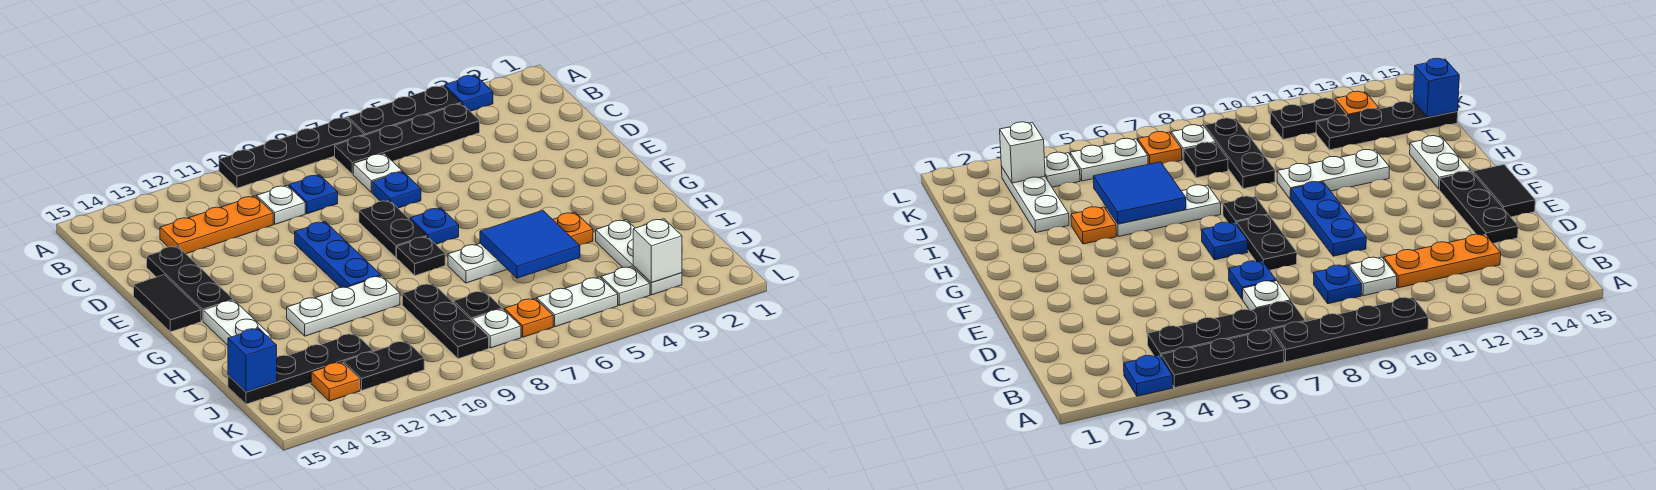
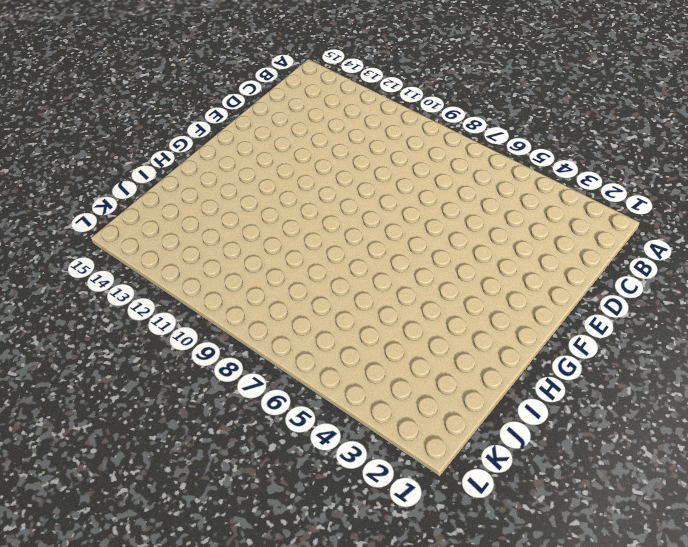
none -> blue 1x1 plate [444,75,493,111]
none -> black 1x3 plate [348,85,461,135]
none -> black 1x4 plate [219,117,364,188]
none -> black 1x4 plate [335,104,480,174]

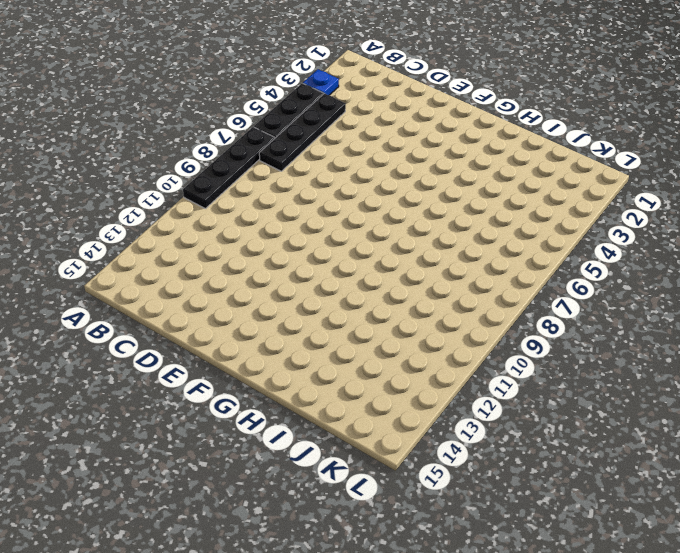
none -> white 1x1 plate [353,154,402,193]
none -> blue 1x1 plate [289,175,338,214]
none -> white 1x1 plate [257,185,305,224]
none -> orange 1x3 plate [160,196,273,254]

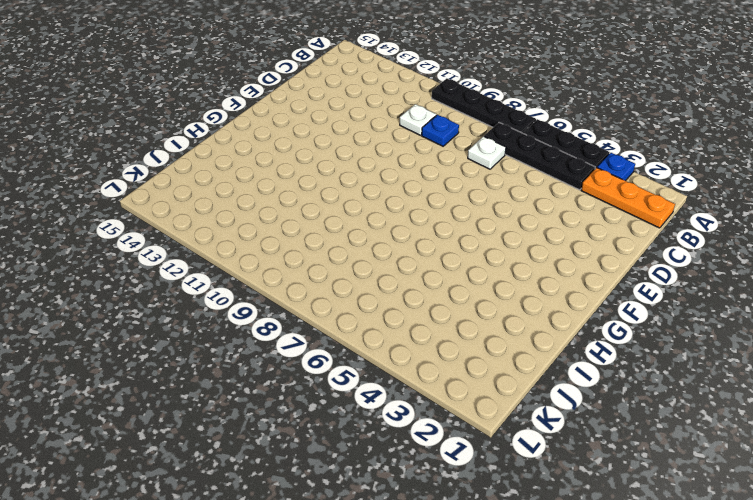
orange 1x3 plate [581,168,675,228] -> orange 1x3 plate moved to [160,196,273,254]
none -> blue 1x1 plate [372,172,421,208]
none -> black 1x3 plate [147,246,233,321]
none -> black 1x2 plate [359,200,427,257]
none -> blue 1x3 plate [295,222,381,288]

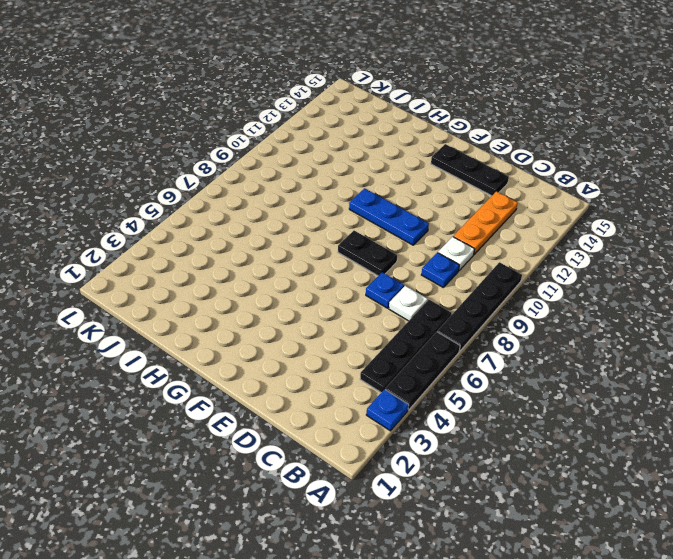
none -> black 1x2 tile [134,275,201,332]
none -> blue 1x1 plate [410,208,459,244]
none -> black 1x1 plate [397,237,445,275]
none -> white 1x2 plate [204,300,271,345]

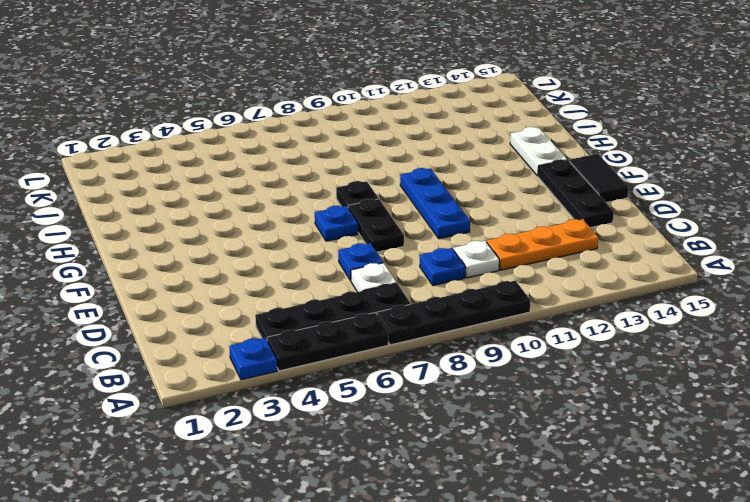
none -> orange 1x1 plate [553,212,593,245]
none -> white 1x3 plate [448,243,507,283]
none -> white 1x3 plate [287,276,400,336]
none -> white 1x3 plate [596,220,682,295]

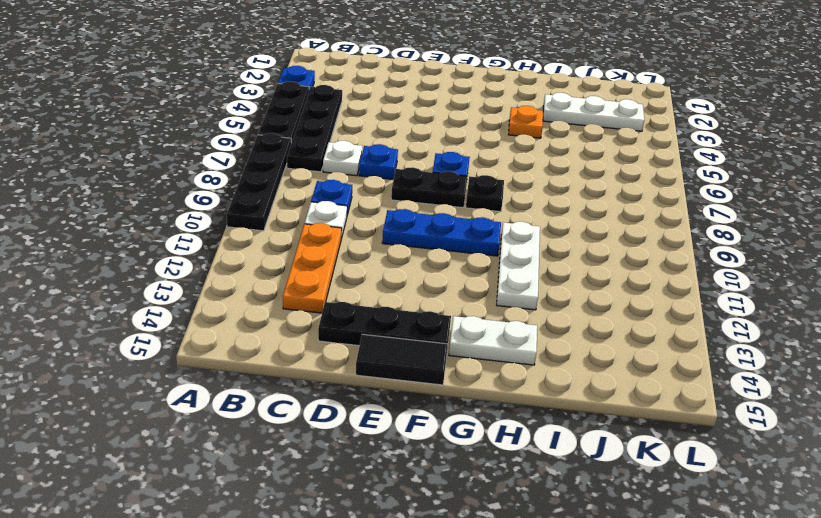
none -> white 1x3 plate [448,243,507,283]
none -> black 1x3 plate [402,283,489,359]
none -> black 1x1 plate [453,291,502,320]
none -> black 1x4 plate [228,333,373,404]

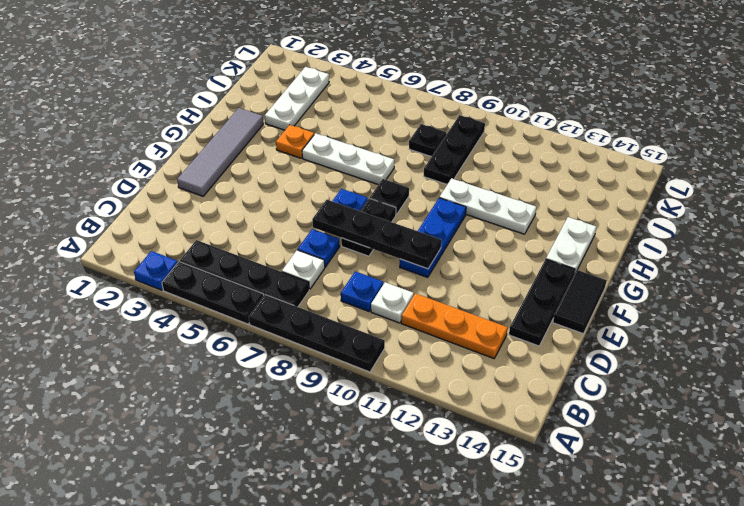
grey 1x4 tile [177,108,263,196] -> none
black 1x4 plate [312,200,441,269] -> black 1x4 plate moved to [228,333,373,404]
none -> white 1x1 plate [601,266,650,305]
none -> white 1x2 plate [537,277,618,327]
none -> orange 1x1 plate [505,298,553,337]
none -> white 1x1 plate [472,309,521,348]

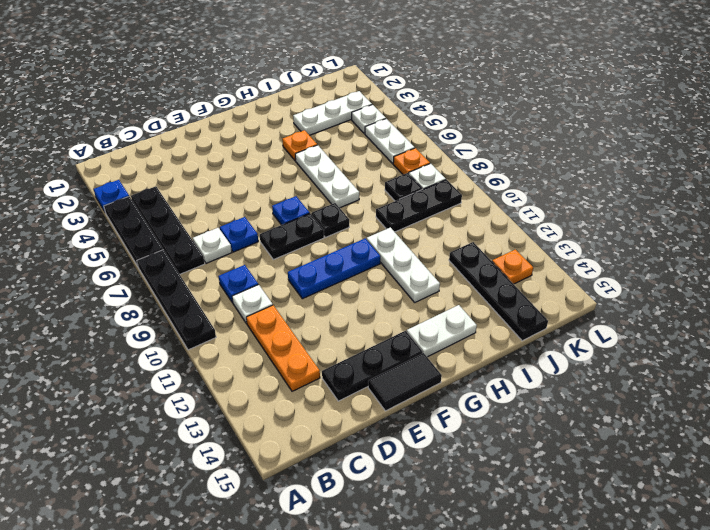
none -> black 1x2 plate [344,341,424,390]
none -> blue 2x2 tile [480,210,580,278]
none -> blue 1x1 brick [228,328,277,392]
none -> white 1x1 brick [633,219,682,283]

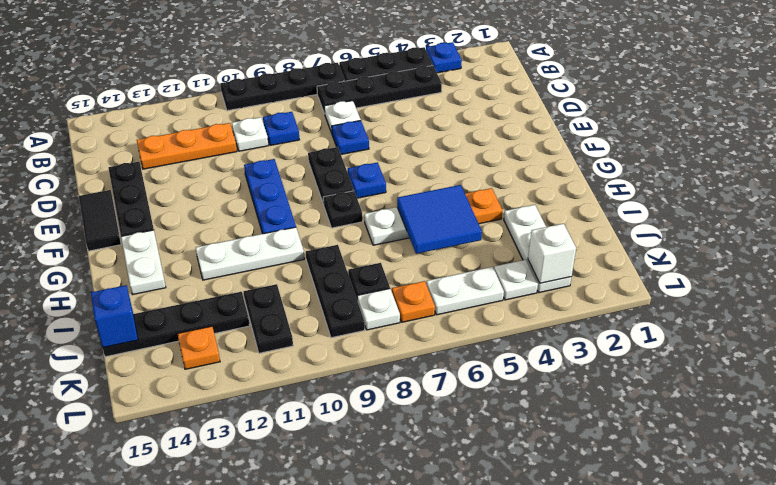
black 1x2 plate [243,284,293,353] -> black 1x2 plate turned to [344,341,424,390]

